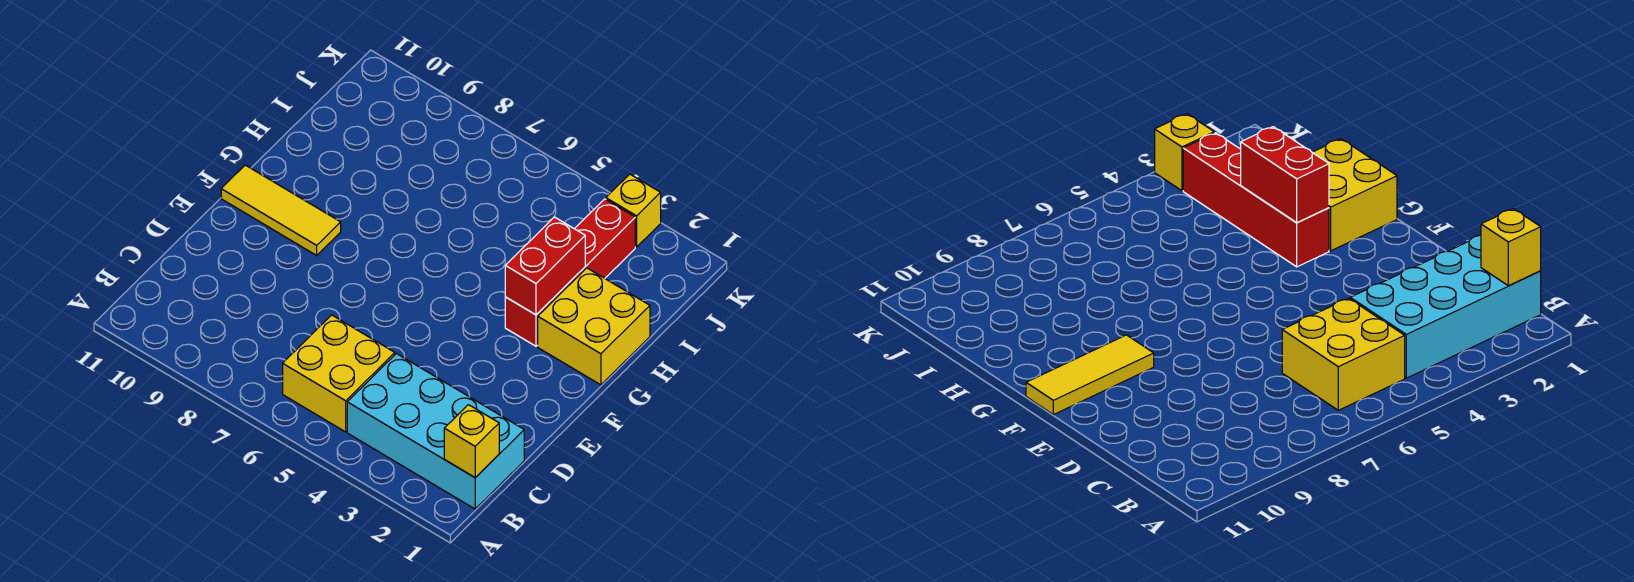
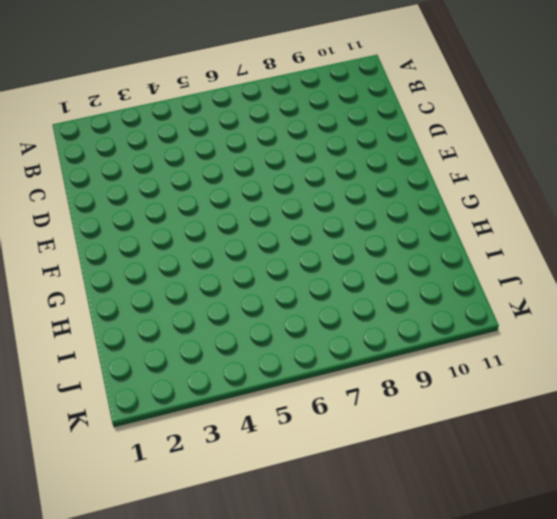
none -> cyan 2x4 brick [347,354,524,509]
none -> yellow 2x2 brick [283,315,395,432]

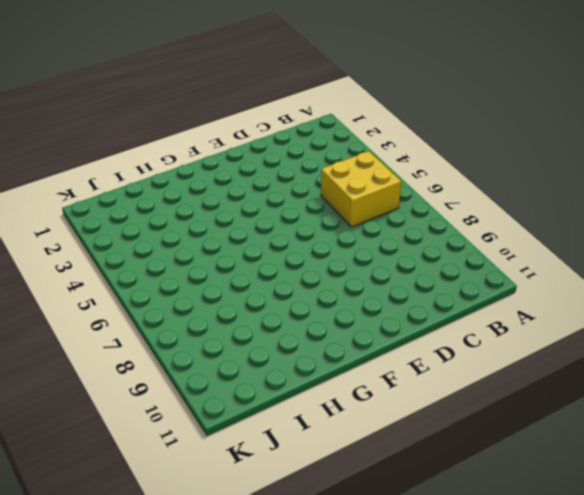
none -> cyan 2x4 brick [347,354,524,509]
none -> yellow 1x3 tile [221,165,341,255]

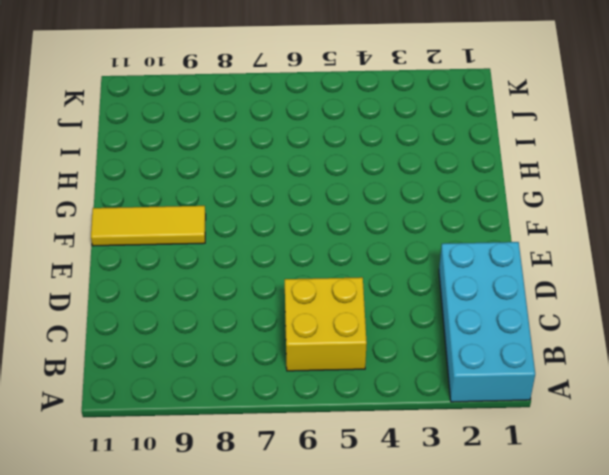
cyan 2x4 brick [439,242,535,402] -> cyan 2x4 brick turned to [347,354,524,509]
none -> yellow 2x2 brick [538,268,650,385]
none -> red 1x4 brick [505,199,635,346]

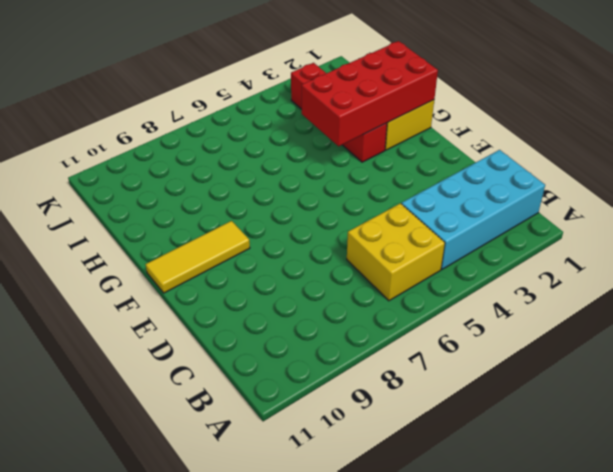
red 2x4 brick [302,41,438,146] -> red 1x2 brick [505,217,585,315]
none -> yellow 1x1 brick [606,174,661,247]
none -> yellow 1x1 brick [444,405,499,478]

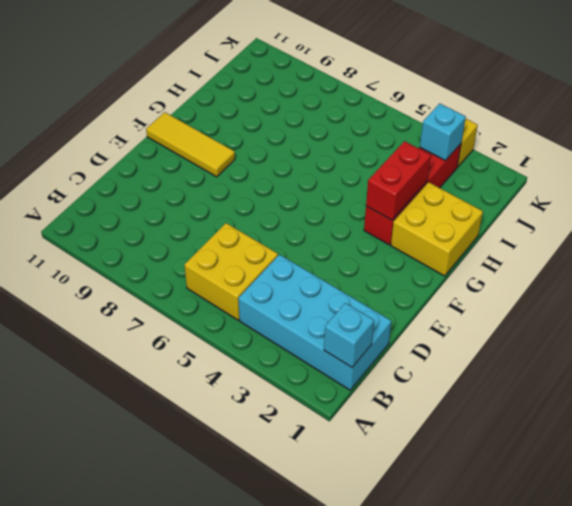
cyan 1x1 brick [324,303,374,367] -> yellow 1x1 brick [444,405,499,478]
cyan 1x1 brick [420,103,466,161] -> none

